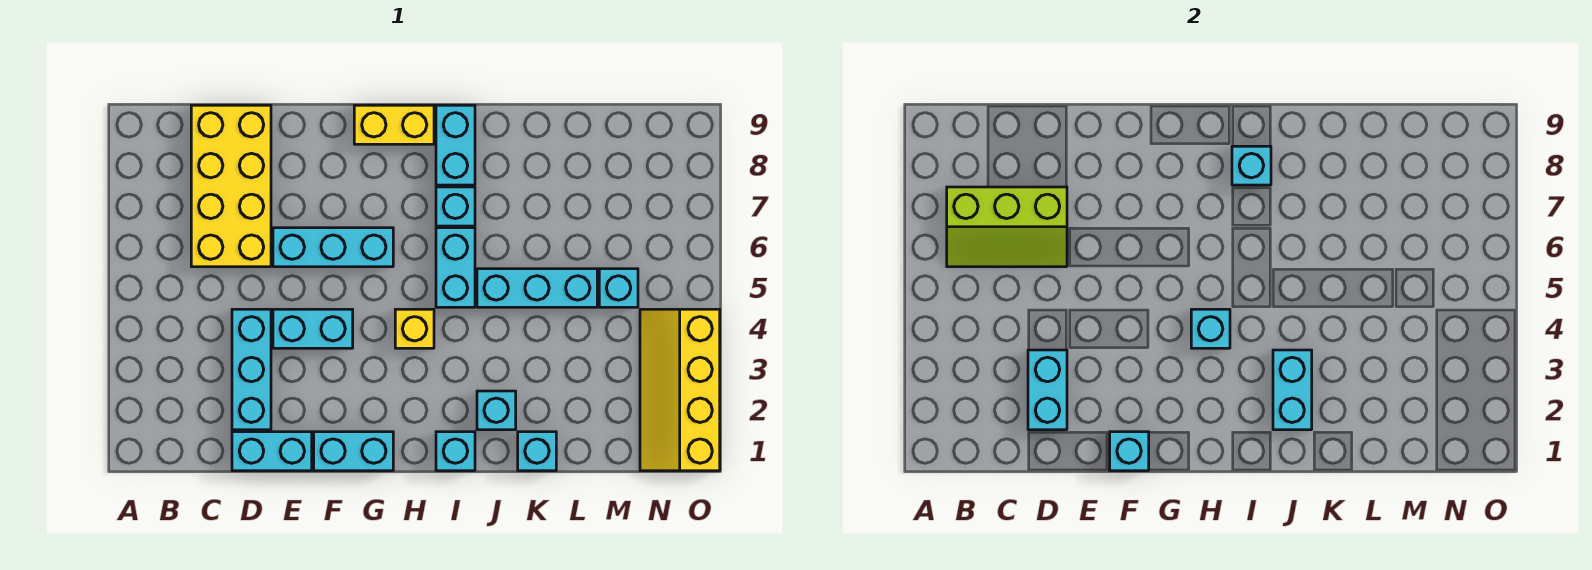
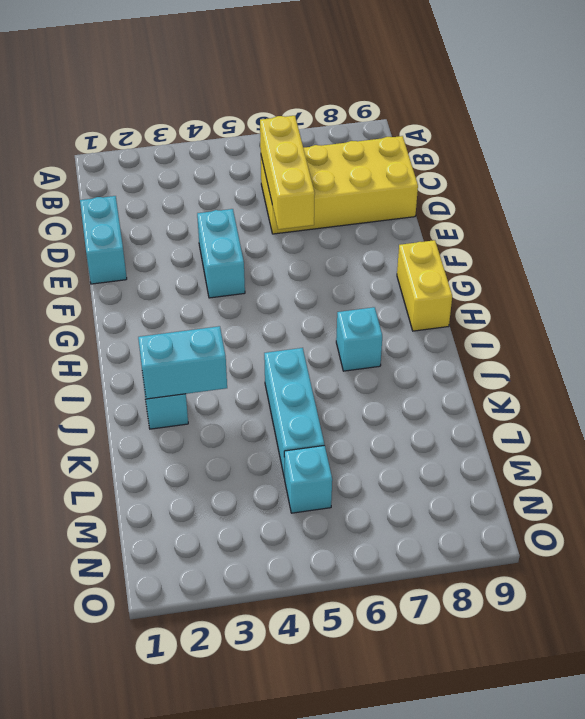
yellow 1x3 brick [260,116,315,229] -> lime 2x3 slope [947,187,1067,267]
none -> cyan 1x3 brick [232,309,271,430]
none -> cyan 1x3 brick [273,228,393,267]
none -> cyan 1x2 brick [314,432,393,471]

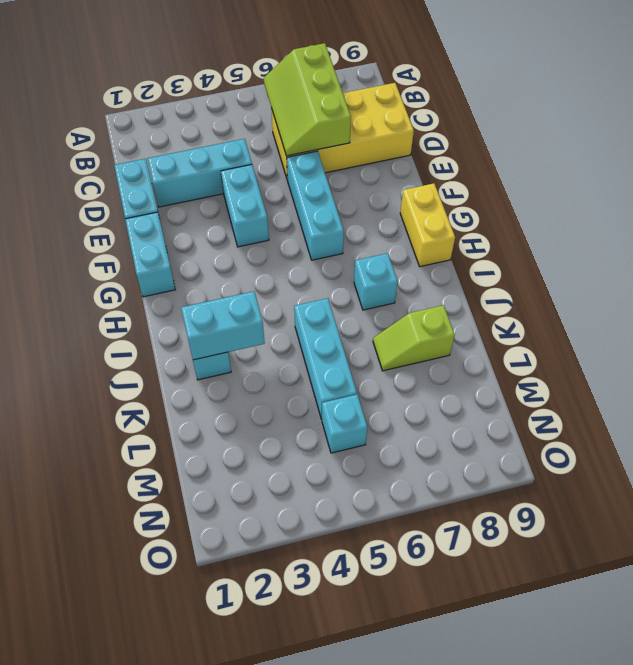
lime 1x2 slope [373,305,455,371] -> none
none -> yellow 1x1 brick [395,309,434,348]
none -> cyan 1x1 brick [436,432,475,471]
none -> cyan 1x2 brick [436,228,475,307]

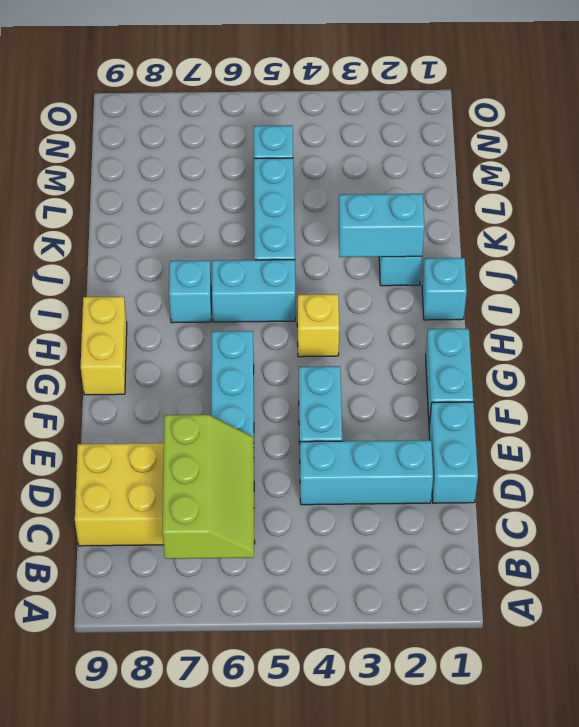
none -> cyan 1x2 brick [436,105,475,185]
none -> cyan 1x1 brick [518,432,556,471]
none -> yellow 2x4 slope [640,309,720,471]

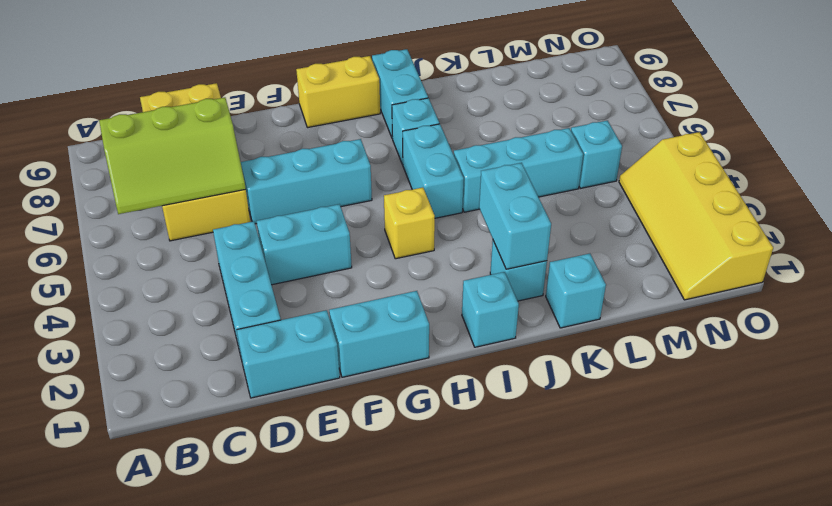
none -> cyan 1x2 brick [1028,350,1067,430]
none -> cyan 1x1 brick [1110,432,1149,471]
none -> cyan 1x1 brick [1191,309,1230,348]

